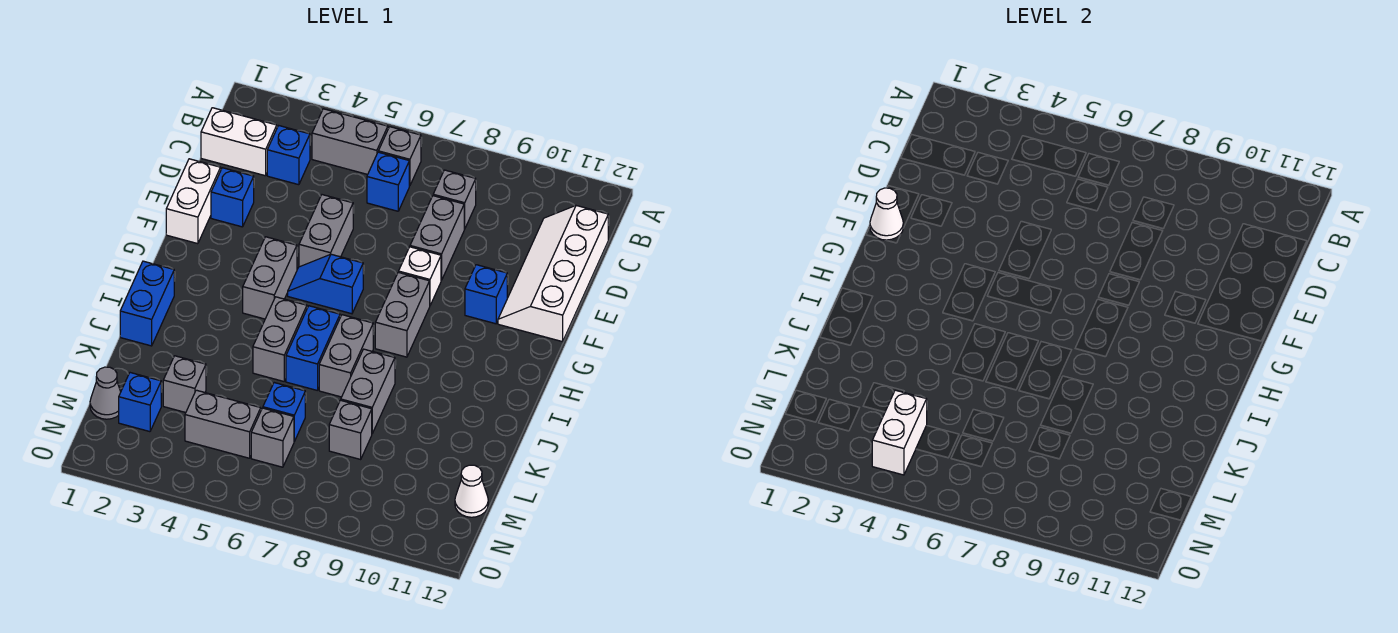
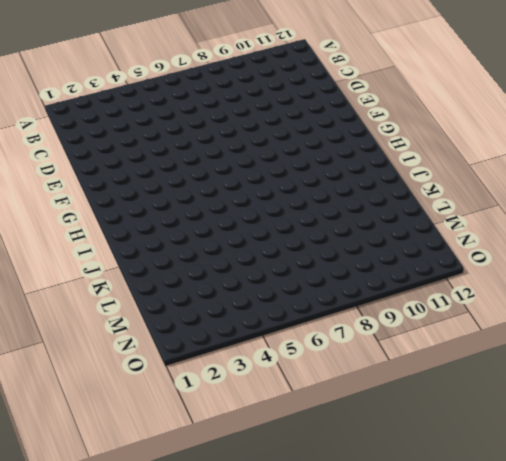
none -> grey 1x2 brick [312,109,388,175]
none -> grey 1x1 brick [378,127,421,186]
none -> white 1x2 brick [201,108,277,176]
none -> blue 1x1 brick [267,126,310,185]

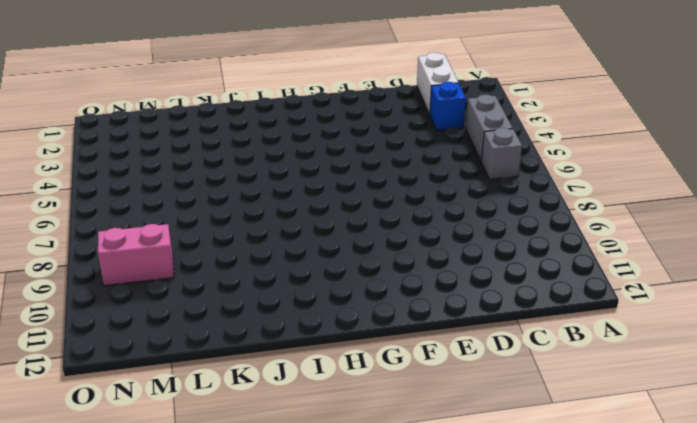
pink 1x2 brick [98,224,174,286] -> none
none -> blue 1x1 brick [367,152,409,211]
none -> grey 1x1 brick [433,170,476,229]
none -> white 2x4 slope [498,206,608,342]
none -> grey 1x2 brick [410,196,464,280]

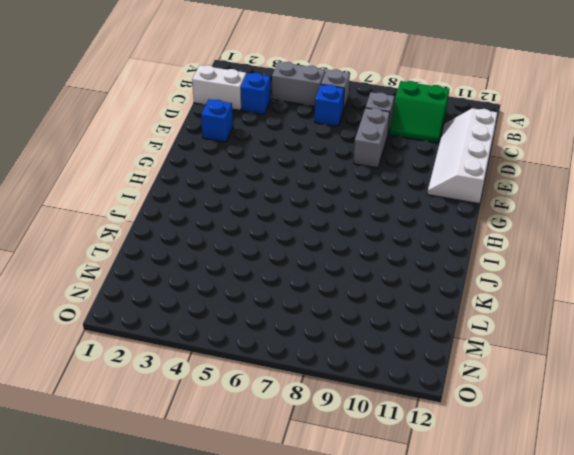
green 2x2 slope [389,81,449,143] -> none
none -> white 1x2 brick [166,159,221,244]
none -> grey 1x2 brick [299,195,353,267]
none -> white 1x1 brick [399,247,441,305]
none -> blue 1x1 brick [465,265,507,324]

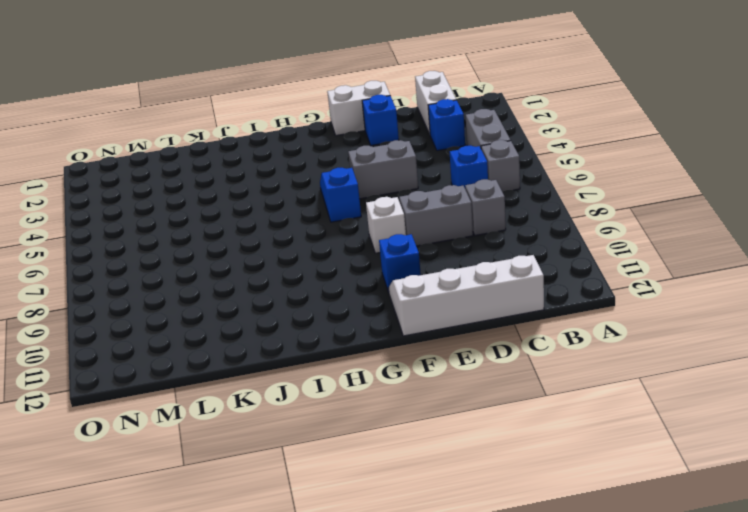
none -> grey 1x2 brick [243,237,297,319]
none -> grey 1x2 brick [375,272,430,357]
none -> blue 1x2 brick [120,261,174,346]
none -> grey 1x2 brick [253,297,307,381]

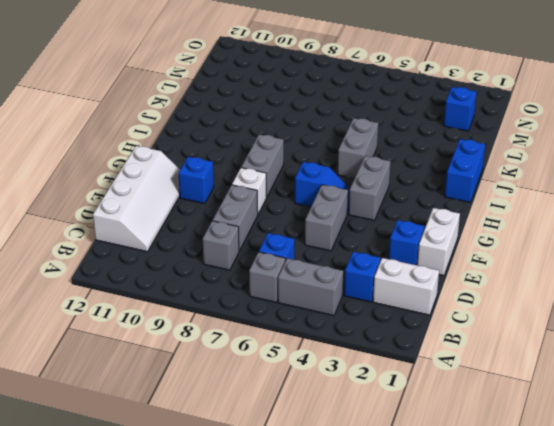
none -> blue 1x2 brick [286,306,340,390]
none -> grey 1x2 brick [319,315,373,397]
none -> grey 1x2 brick [341,349,395,433]
none -> grey 1x1 brick [163,356,206,413]

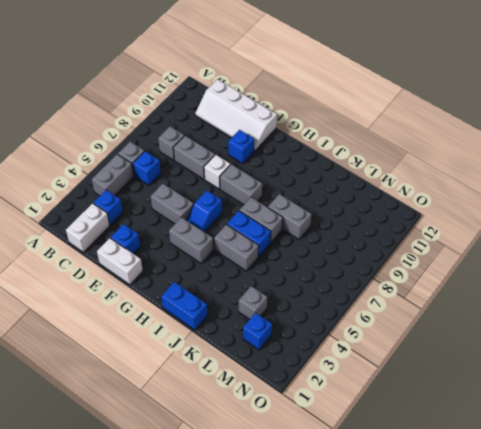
none -> blue 1x1 brick [263,383,305,441]
none -> grey 1x1 brick [329,400,372,459]
none -> grey 1x1 cone [90,367,121,419]
none -> grey 1x2 brick [185,390,261,458]

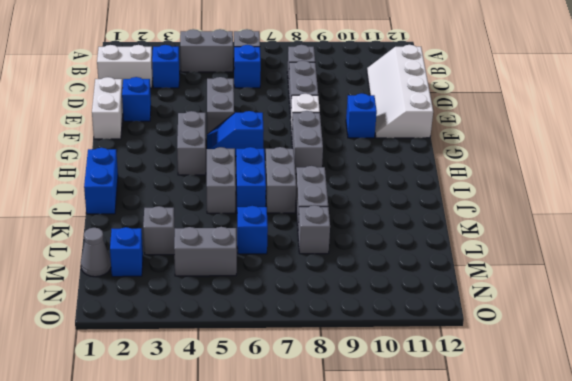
none -> grey 1x1 brick [251,408,294,467]
none -> white 1x1 cone [455,465,488,517]
none -> white 1x1 cone [870,188,904,240]
none -> white 1x2 brick [872,390,927,475]

